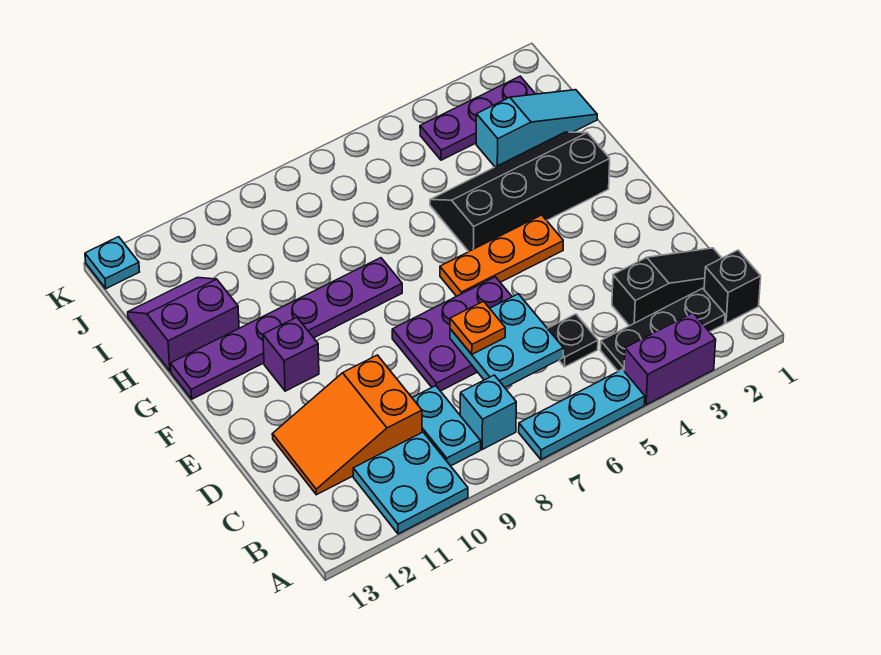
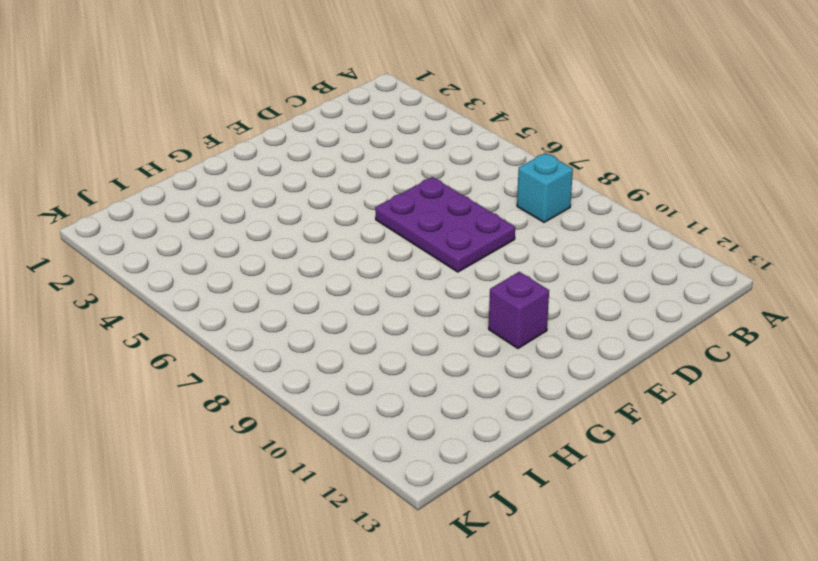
none -> purple 1x2 brick [624,313,716,405]
none -> cyan 1x3 plate [519,369,645,459]
none -> cyan 2x2 plate [353,432,468,534]

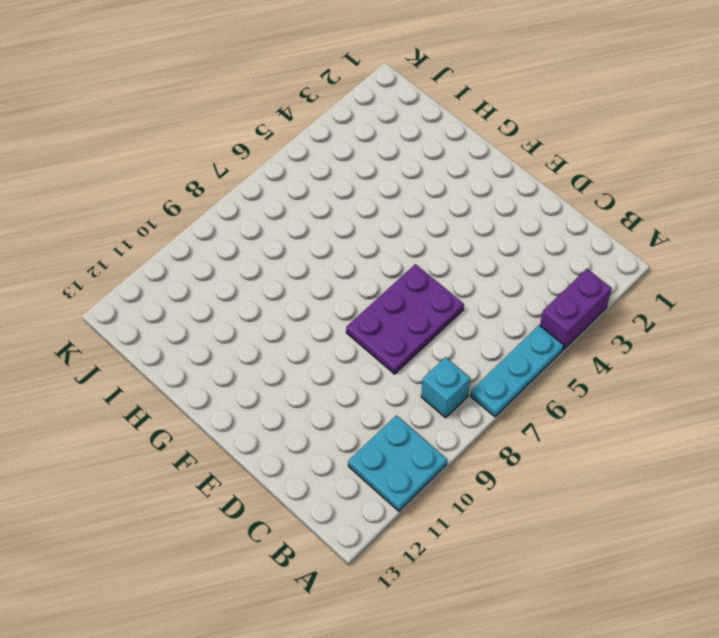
none -> black 1x1 brick [704,250,761,323]
none -> black 1x3 plate [600,288,725,371]
none -> cyan 1x2 plate [412,386,481,466]

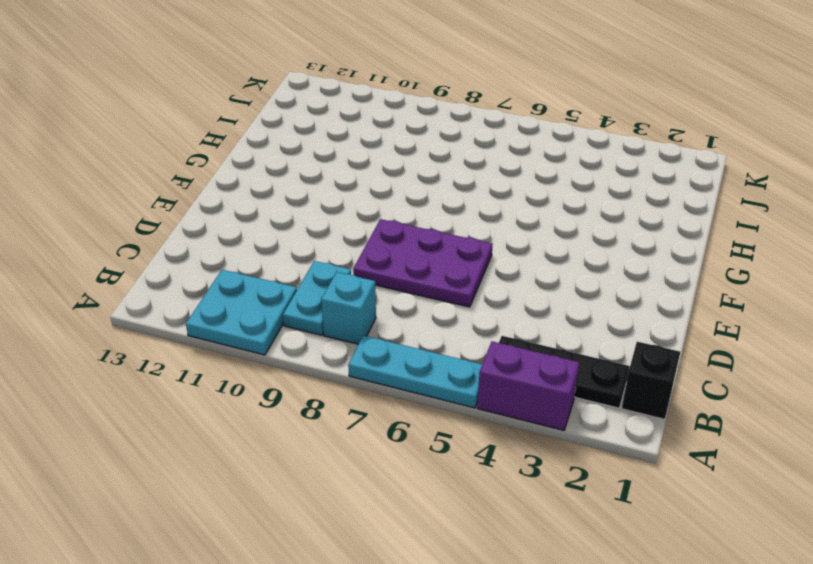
none -> black 1x3 slope [612,248,721,326]
none -> black 1x1 plate [547,314,598,367]
none -> orange 2x3 slope [272,355,422,495]

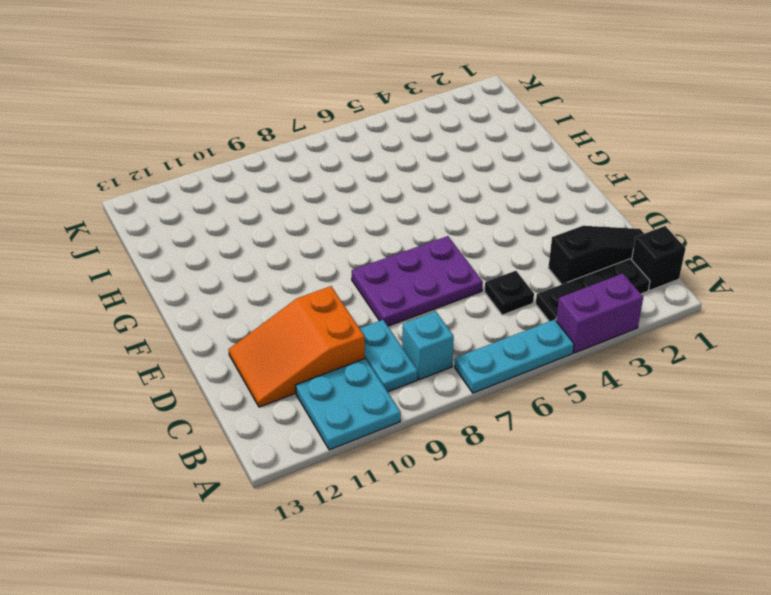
none -> orange 1x3 plate [440,215,563,296]
none -> purple 1x1 brick [263,317,319,391]
none -> black 2x4 slope [430,132,610,252]

